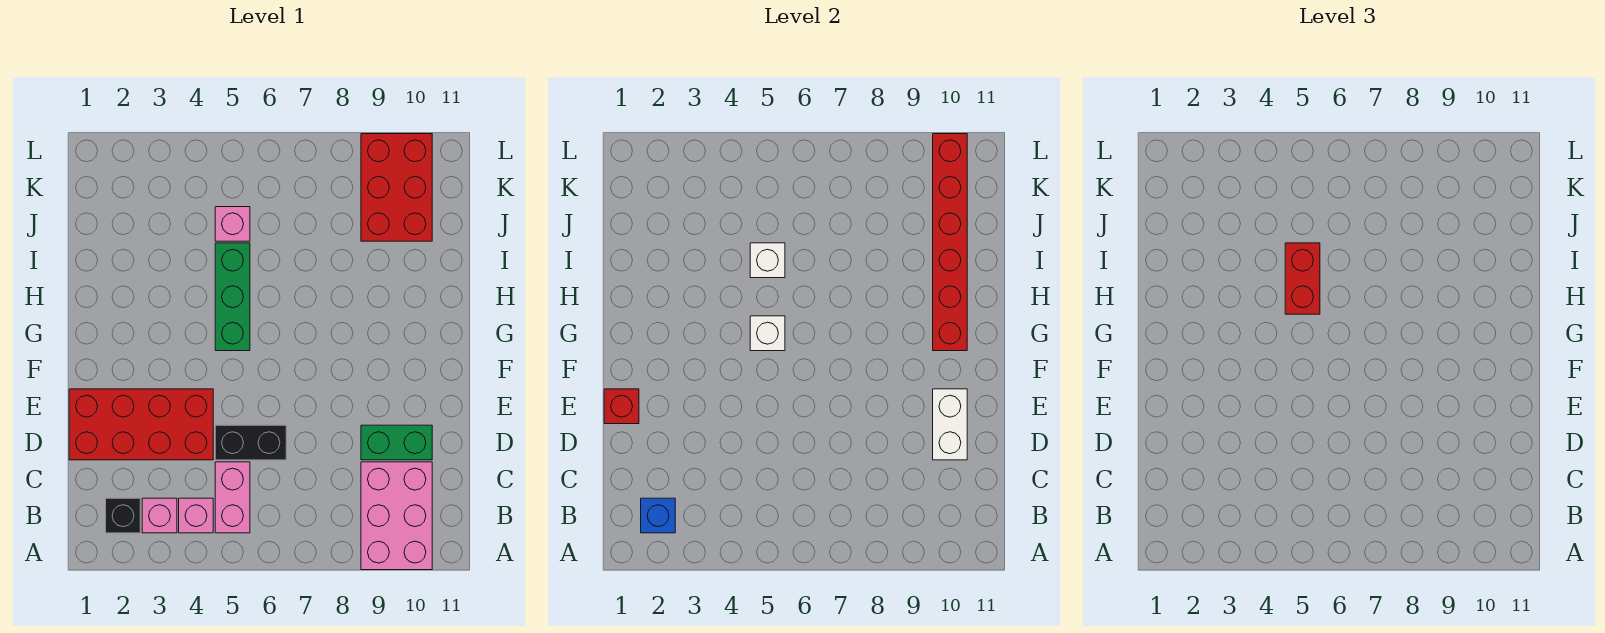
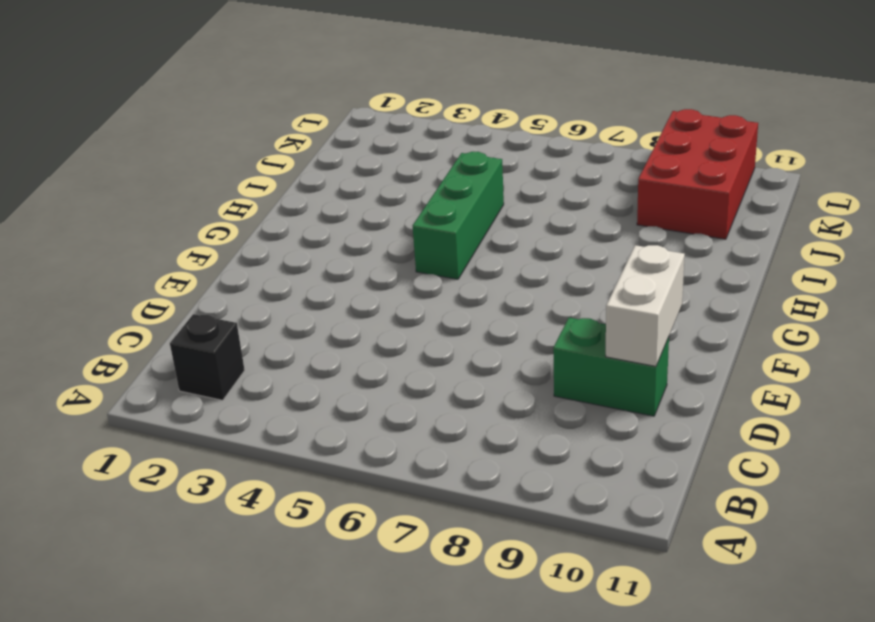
none -> pink 2x3 brick [361,462,432,570]
none -> pink 1x1 brick [142,498,177,533]
none -> pink 1x1 brick [179,498,213,533]

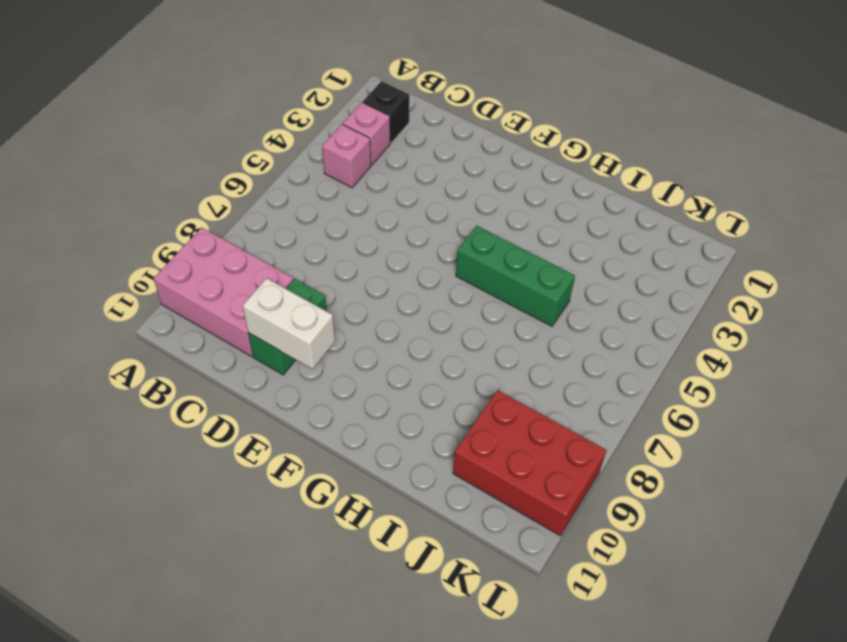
none -> pink 1x2 brick [215,462,250,533]
none -> red 2x4 brick [69,389,213,460]
none -> black 1x2 brick [215,425,286,460]

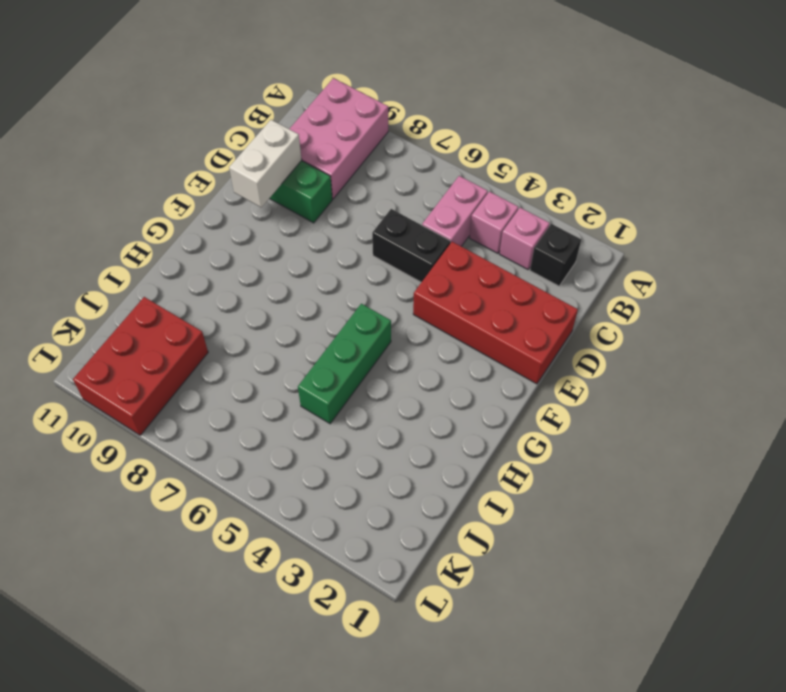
none -> pink 1x1 brick [215,207,250,241]
none -> blue 1x1 brick [641,498,675,533]
none -> red 1x1 brick [604,389,639,424]

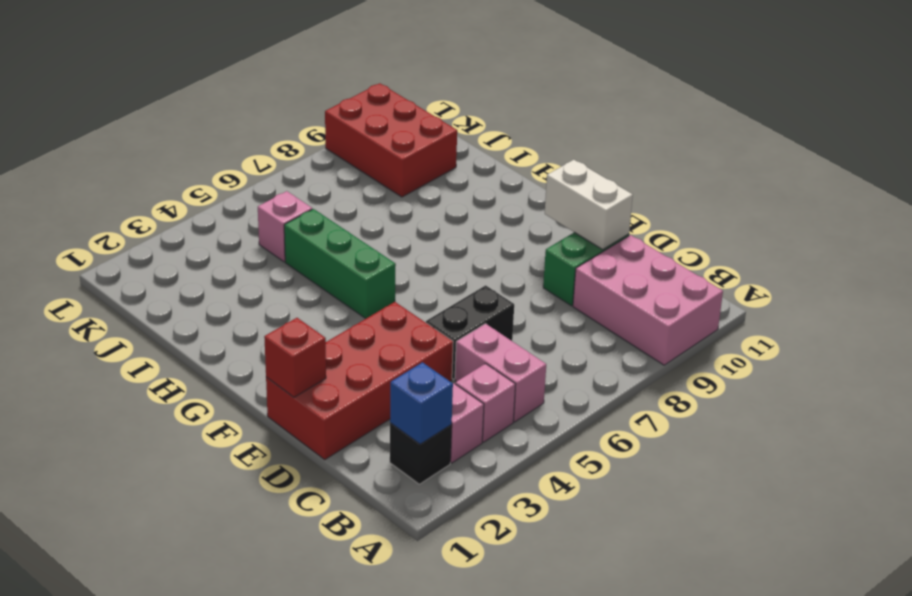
none -> white 1x1 brick [750,316,785,351]
none -> red 1x6 brick [933,134,967,351]
none -> white 1x1 brick [750,243,785,278]

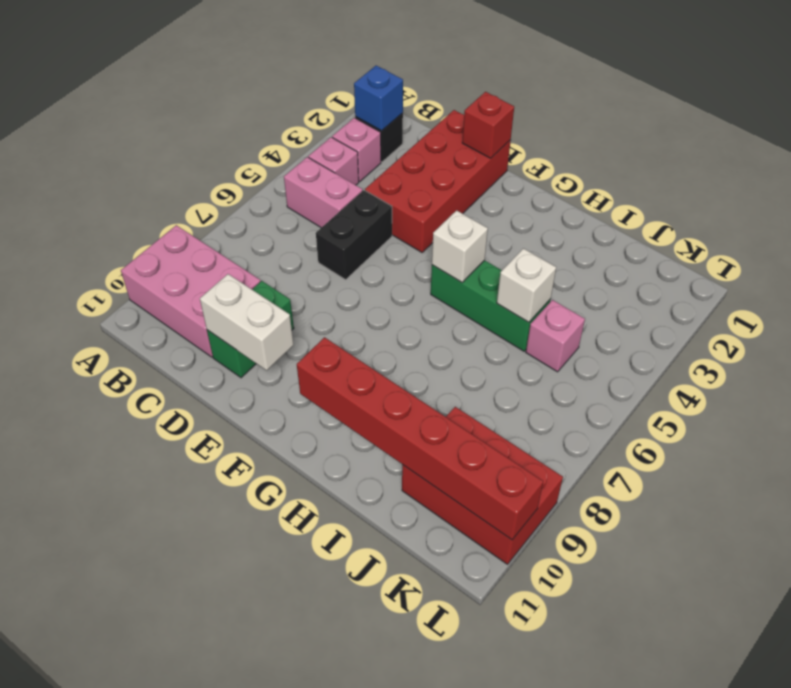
none -> red 1x2 brick [1285,243,1320,314]

